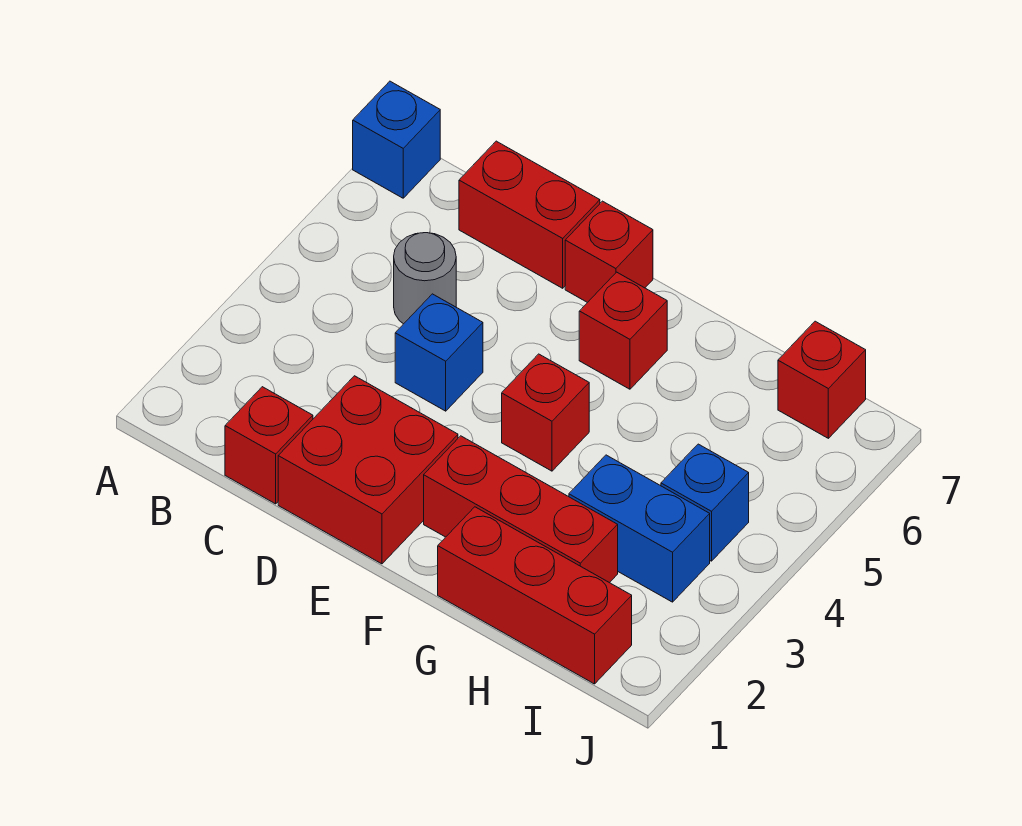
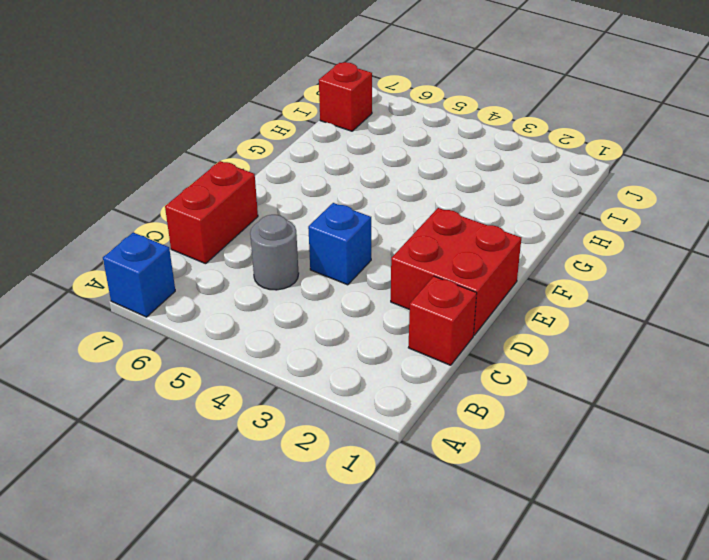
none -> red 1x1 brick [565,201,653,303]
none -> red 1x3 brick [424,436,618,583]
none -> red 1x1 brick [502,354,589,471]

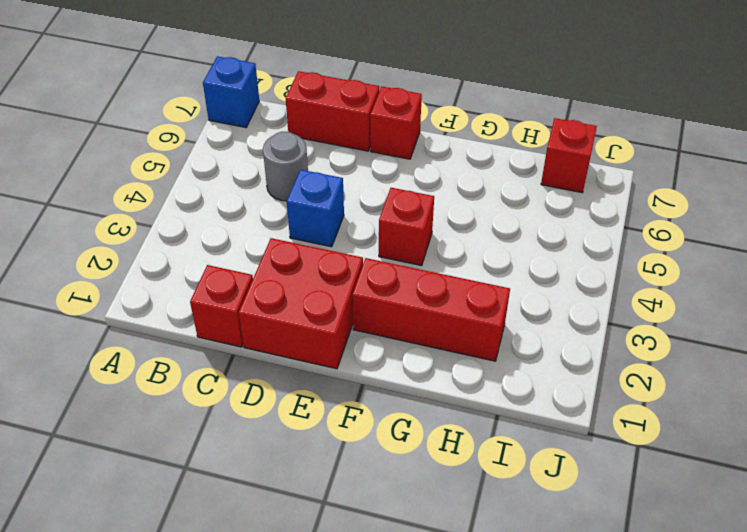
none -> red 1x1 brick [579,272,667,389]
none -> red 1x3 brick [438,507,632,684]
none -> blue 1x2 brick [569,455,710,602]

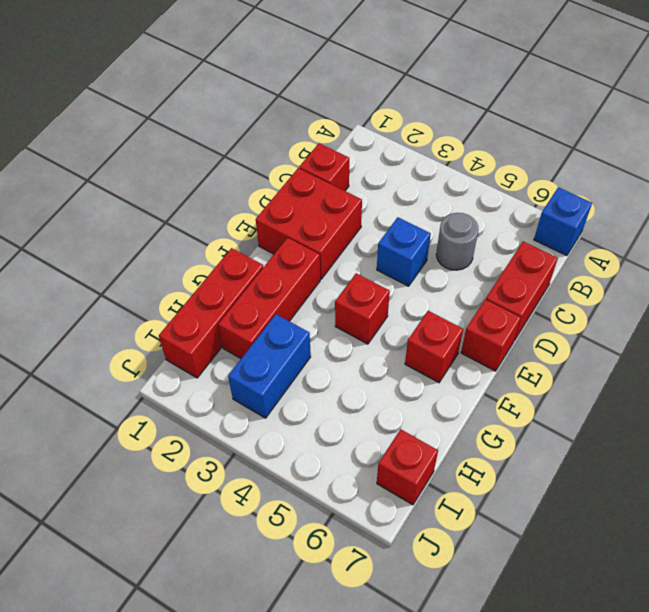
none -> blue 1x1 brick [661,444,749,561]

